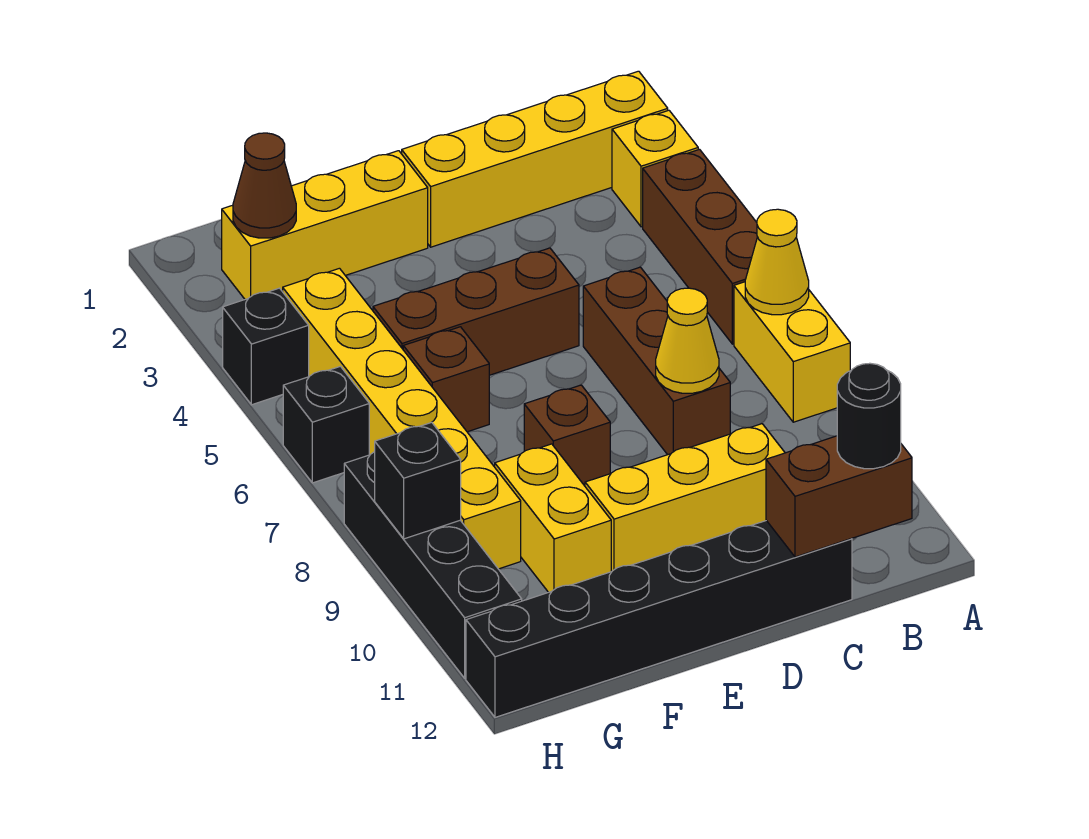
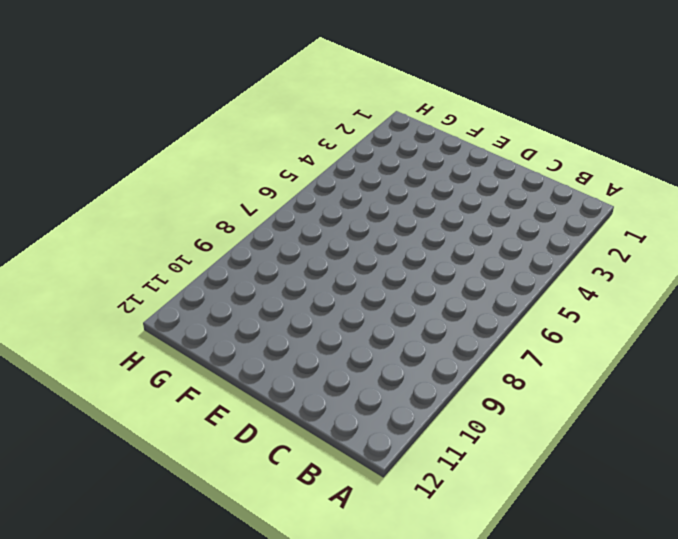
none -> yellow 1x4 brick [402,71,668,247]
none -> yellow 1x1 brick [612,110,698,227]
none -> brown 1x3 brick [643,149,757,344]

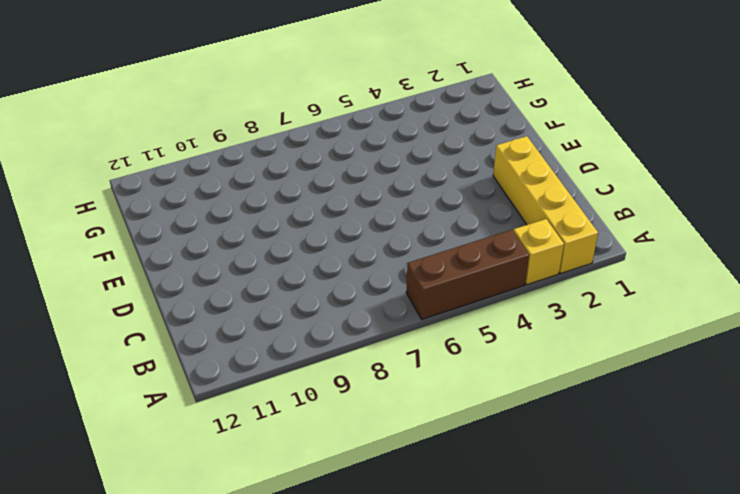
none -> yellow 1x2 brick [734,282,850,422]
none -> brown 1x3 brick [583,267,730,455]
none -> yellow 1x3 brick [585,424,785,572]

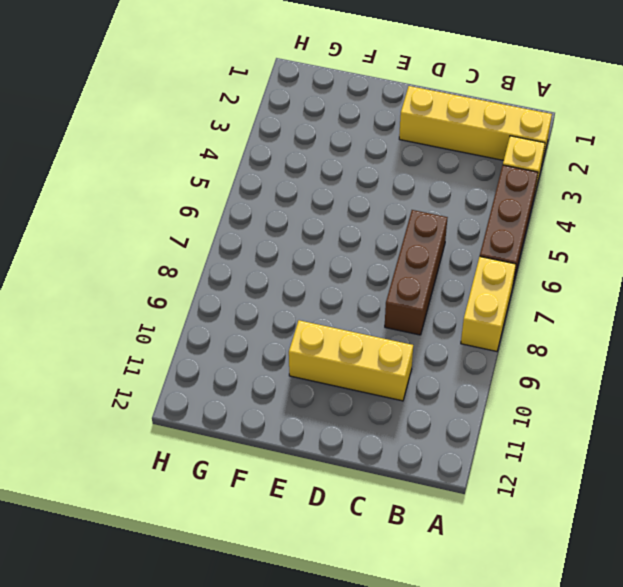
none -> black 1x6 brick [466,521,852,717]
none -> brown 1x3 brick [373,248,579,375]
none -> yellow 1x3 brick [222,151,428,299]

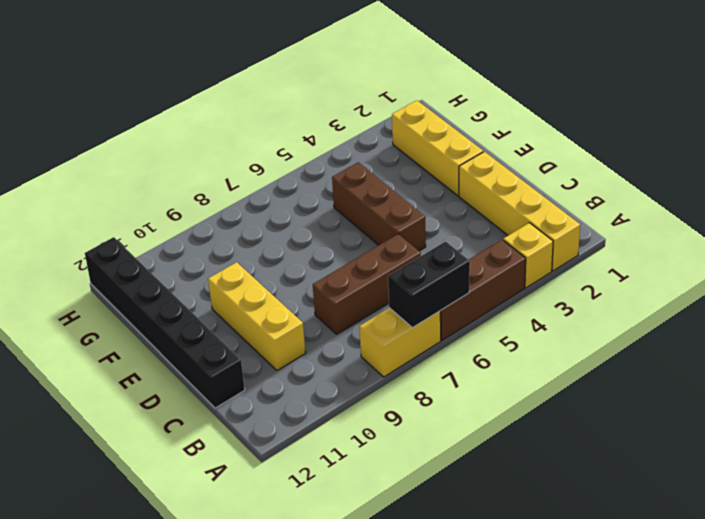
black 1x2 brick [388,241,470,328] -> yellow 1x1 cone [745,209,809,315]
none -> brown 1x1 brick [524,385,610,486]
none -> brown 1x1 brick [403,327,489,432]
none -> yellow 1x2 brick [495,444,611,592]

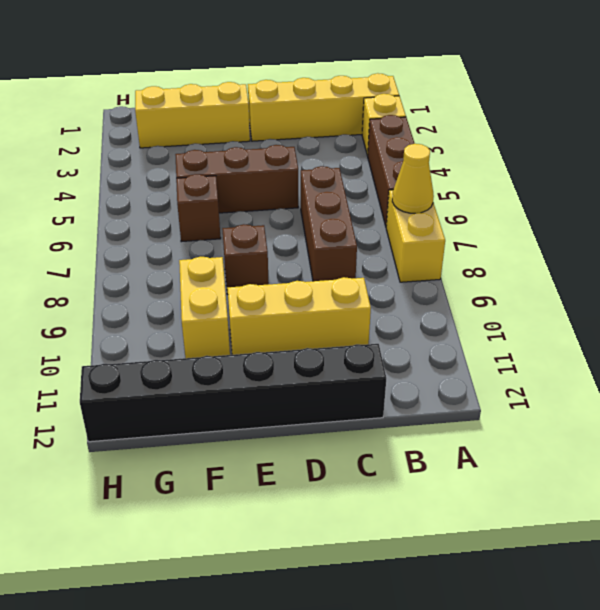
none -> yellow 1x6 brick [283,268,521,569]
none -> black 1x1 brick [223,288,309,405]
none -> black 1x1 brick [283,366,369,483]

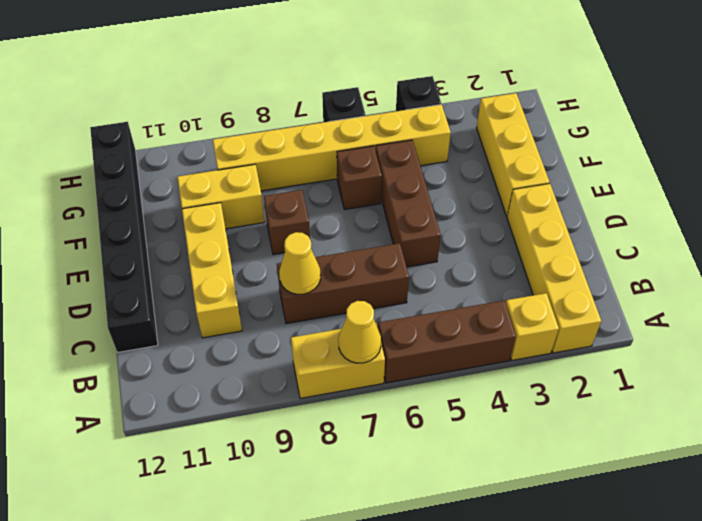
none -> black 1x4 brick [344,452,522,678]
none -> brown 1x2 brick [766,436,912,557]
none -> brown 1x1 cone [233,133,296,238]

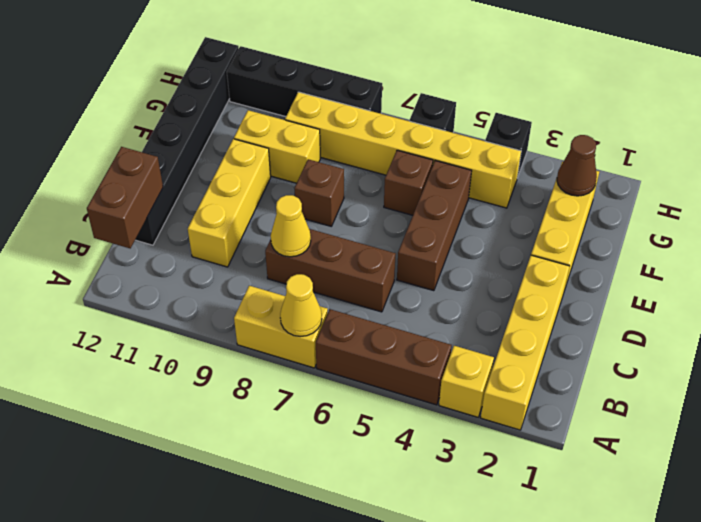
none -> black 1x1 brick [375,422,461,539]
none -> black 1x1 round brick [837,363,901,469]

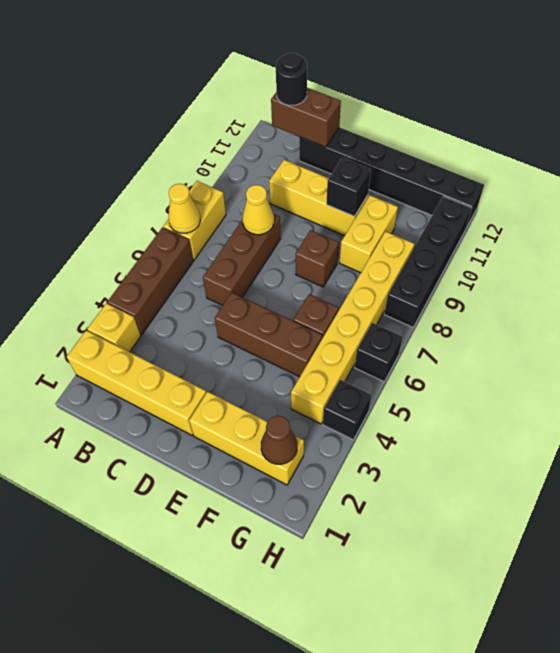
black 1x1 brick [327,158,371,216] -> black 1x1 brick moved to [375,422,461,539]

